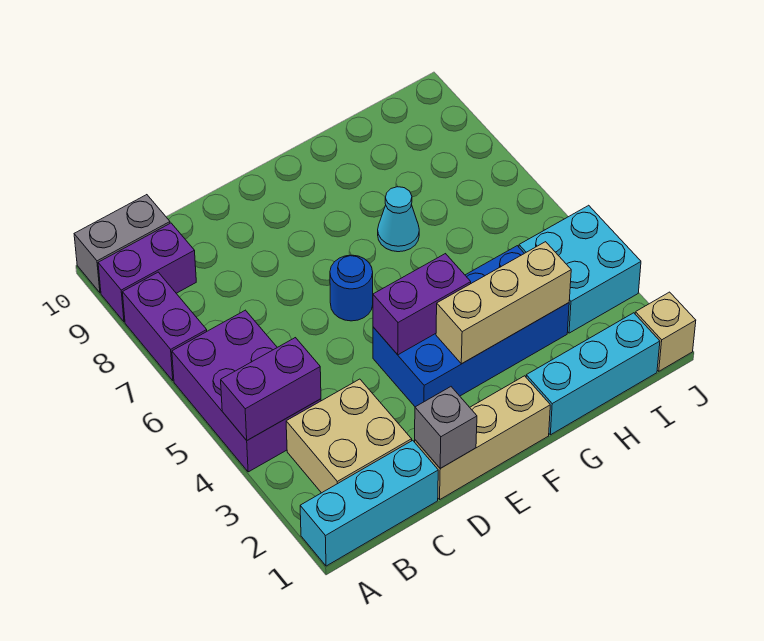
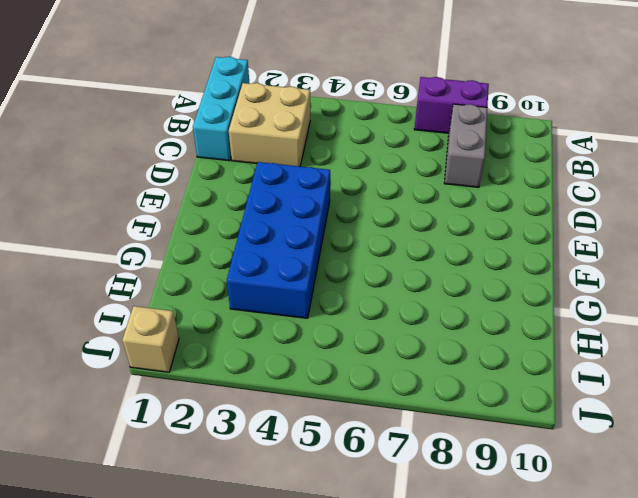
grey 1x2 brick [444,104,487,187] -> grey 1x2 brick moved to [74,195,170,293]
none -> purple 2x3 brick [172,310,321,472]
none -> purple 1x2 brick [98,223,196,322]
none -> tan 1x3 brick [415,376,550,499]

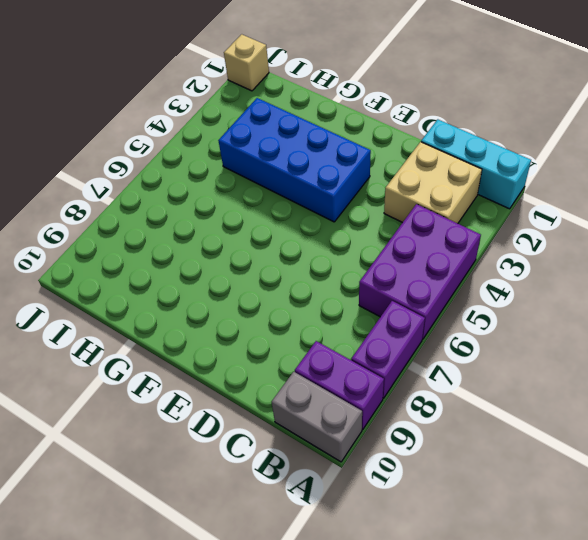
none -> tan 1x3 brick [415,376,550,499]
none -> blue 1x1 round brick [330,255,373,321]
none -> cyan 1x3 brick [526,313,660,435]

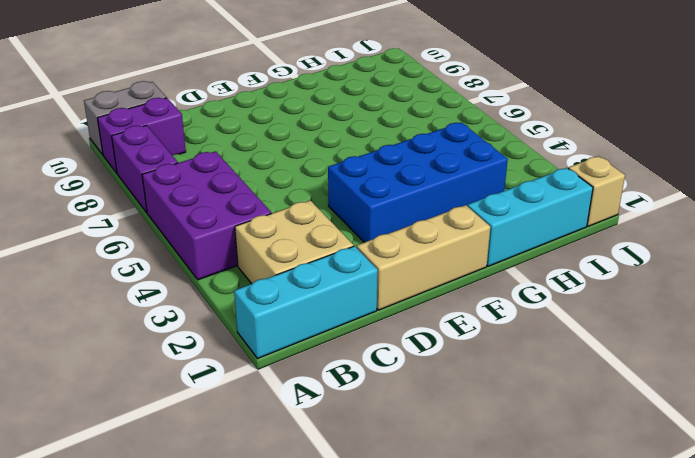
none -> blue 1x1 round brick [330,255,373,321]
none -> cyan 1x1 cone [378,187,419,252]
none -> cyan 2x2 brick [519,205,641,333]

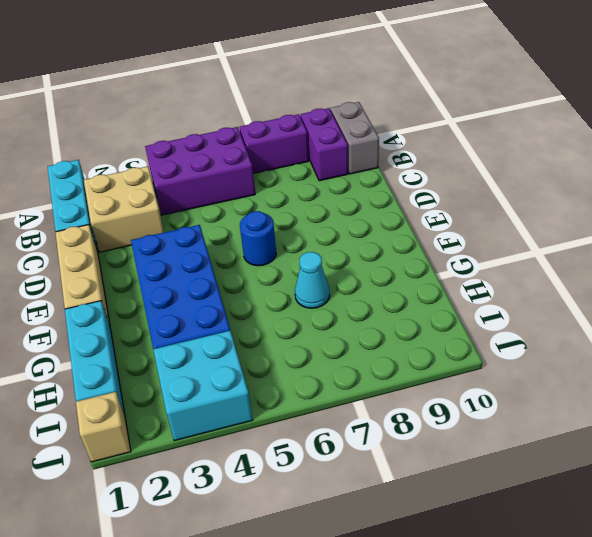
none -> purple 1x2 brick [221,338,321,440]
none -> grey 1x1 brick [415,387,477,468]
none -> purple 1x2 brick [373,254,471,355]

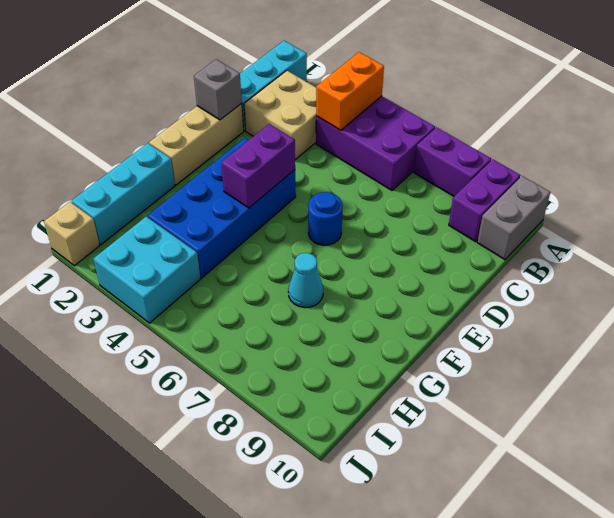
orange 1x2 brick [316,52,384,130] -> purple 1x2 brick [221,338,321,440]
none -> tan 1x3 brick [436,242,571,364]

